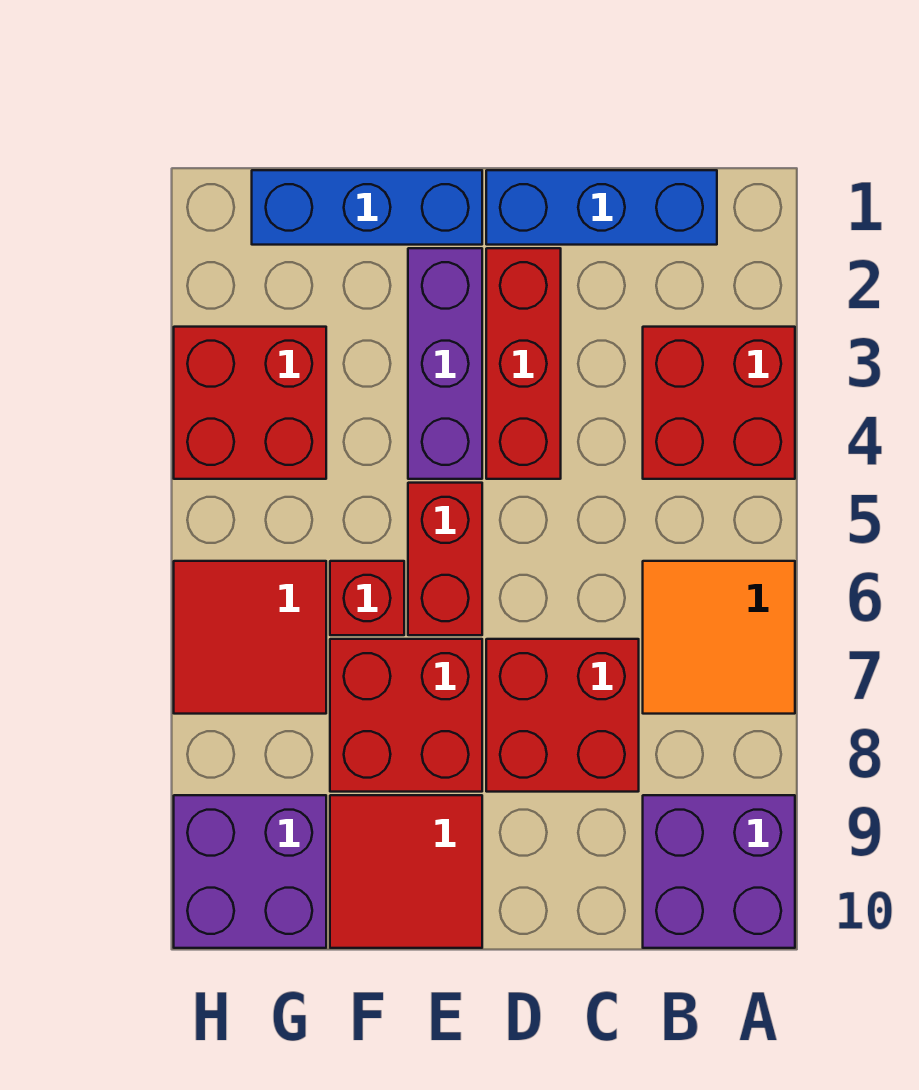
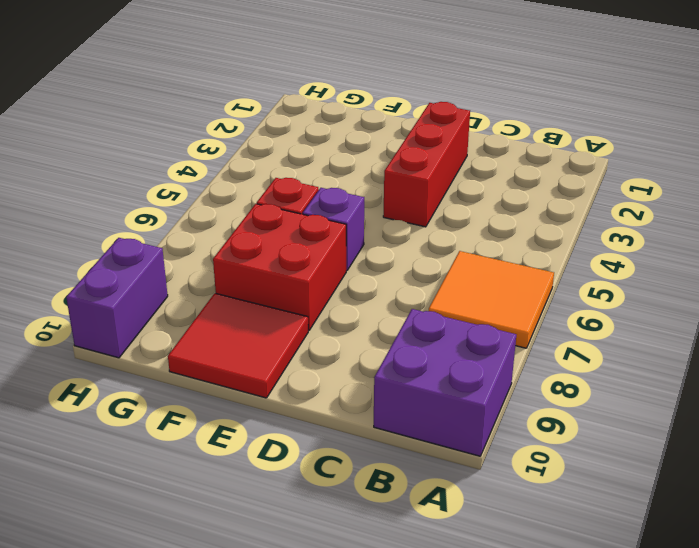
purple 1x1 brick [303,188,364,271] -> red 1x2 brick [408,483,482,635]
purple 1x2 brick [66,238,168,358] -> purple 2x2 brick [174,795,326,948]
none -> red 2x2 brick [643,327,795,479]
none -> blue 1x3 brick [486,170,717,245]
none -> red 2x2 brick [486,639,639,792]

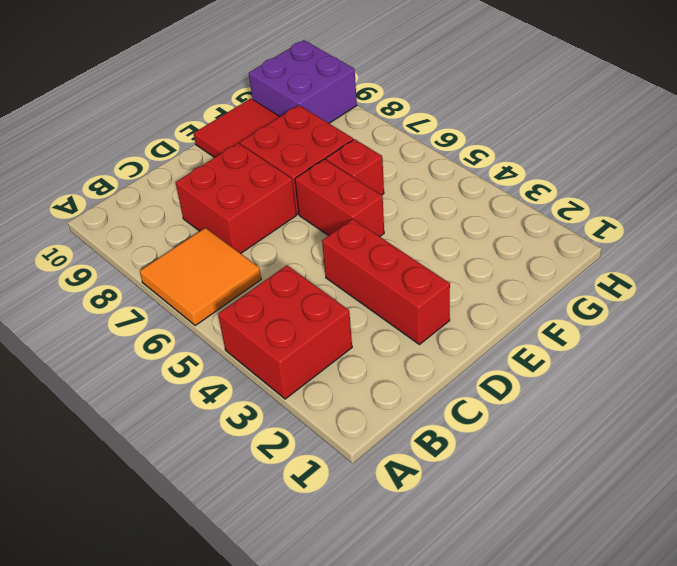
none -> purple 2x2 brick [643,795,795,948]
none -> blue 1x3 brick [486,170,717,245]
none -> blue 1x3 brick [252,170,482,245]

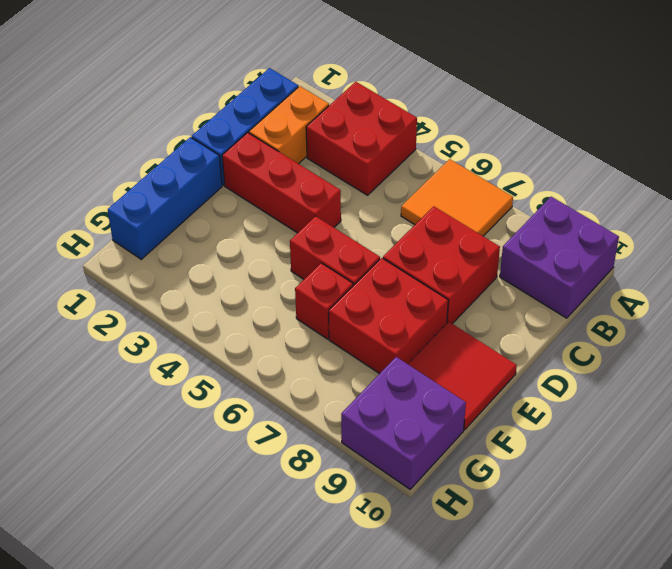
orange 1x2 brick [249,86,329,164] -> none
none -> purple 1x3 brick [408,248,482,479]
none -> red 2x2 brick [174,327,326,479]
none -> red 2x2 tile [174,561,326,714]

